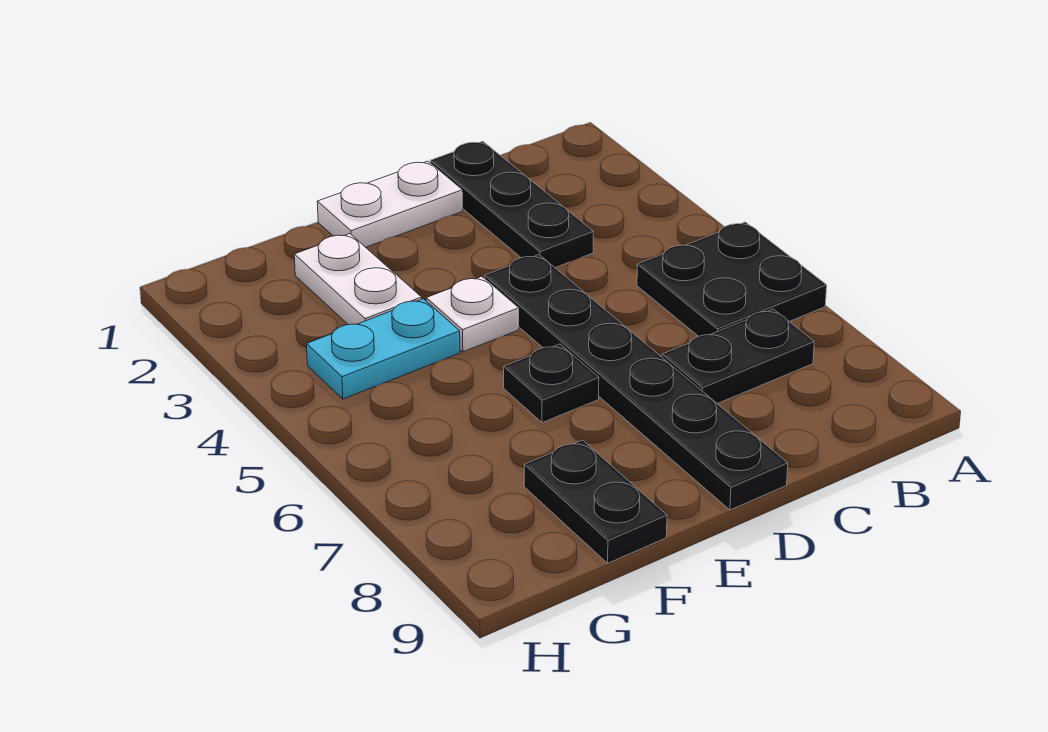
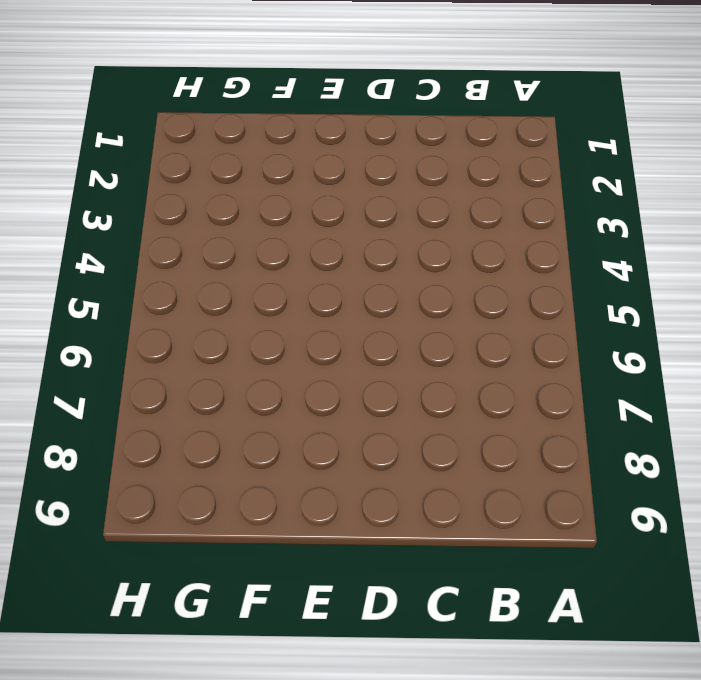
none -> black 2x2 plate [637,222,827,336]
none -> black 1x2 plate [662,309,814,404]

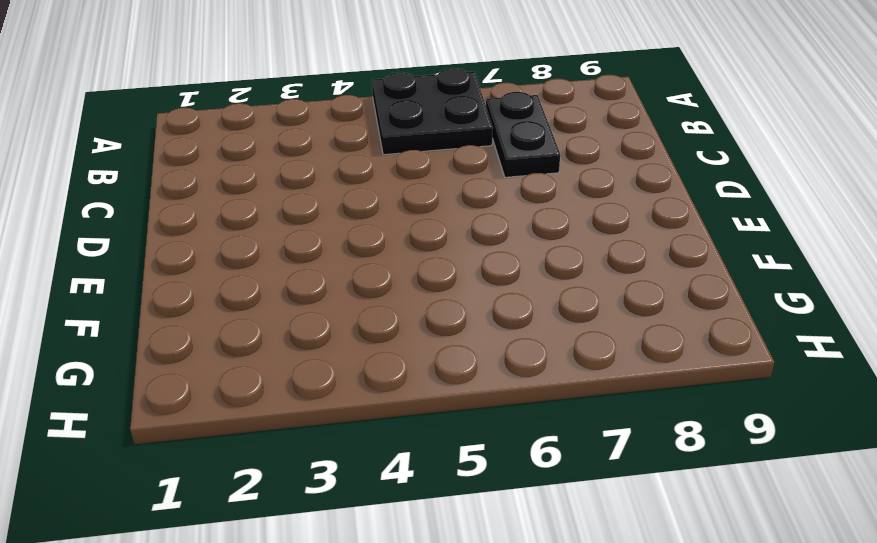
none -> black 1x3 plate [430,141,593,268]
none -> white 1x2 plate [317,161,462,247]

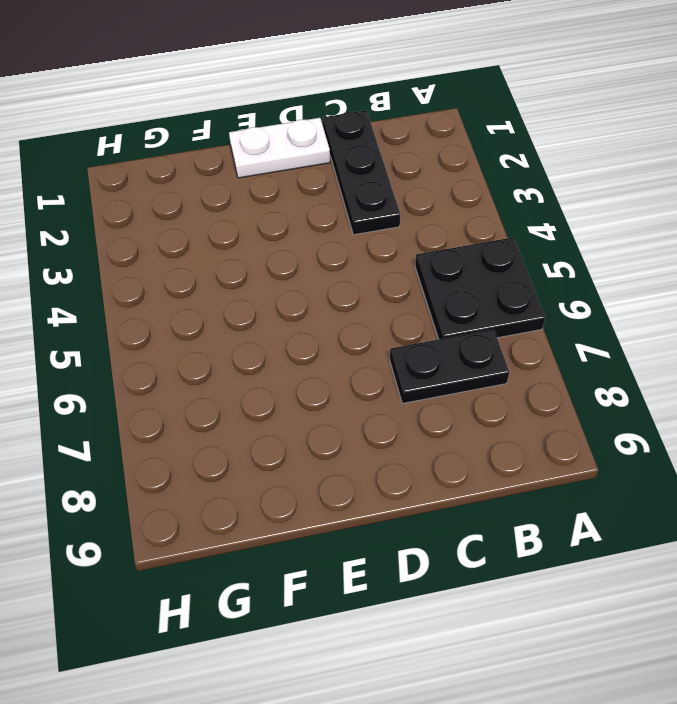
none -> black 1x6 plate [485,255,788,510]
none -> white 1x1 plate [426,276,519,352]

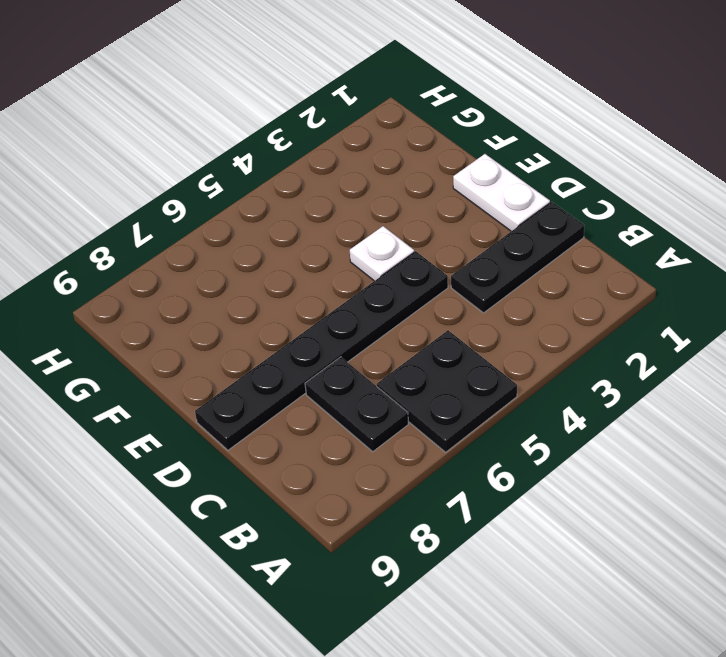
none -> black 1x1 plate [504,344,599,423]
none -> white 1x2 plate [294,234,422,325]

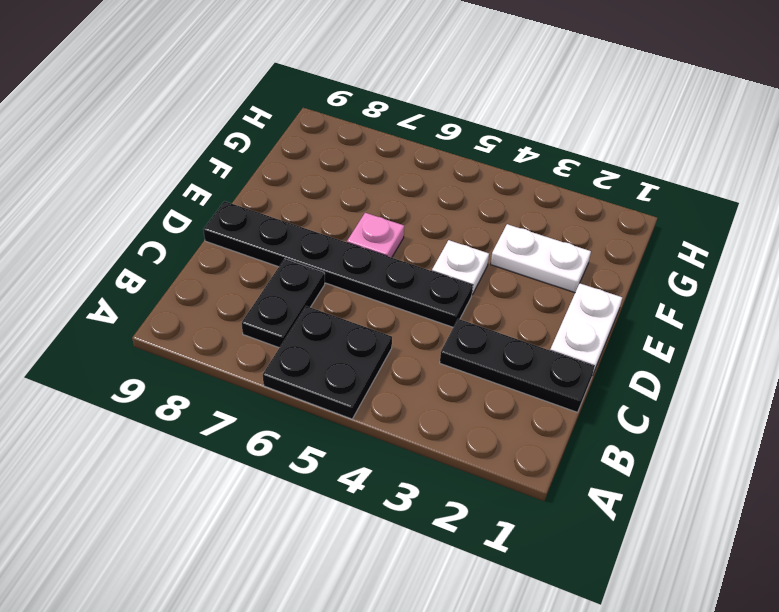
pink 1x1 plate [347,213,404,258] -> black 1x1 plate [504,344,599,423]
none -> cyan 1x2 plate [307,299,460,399]
none -> black 1x2 plate [524,440,667,563]

